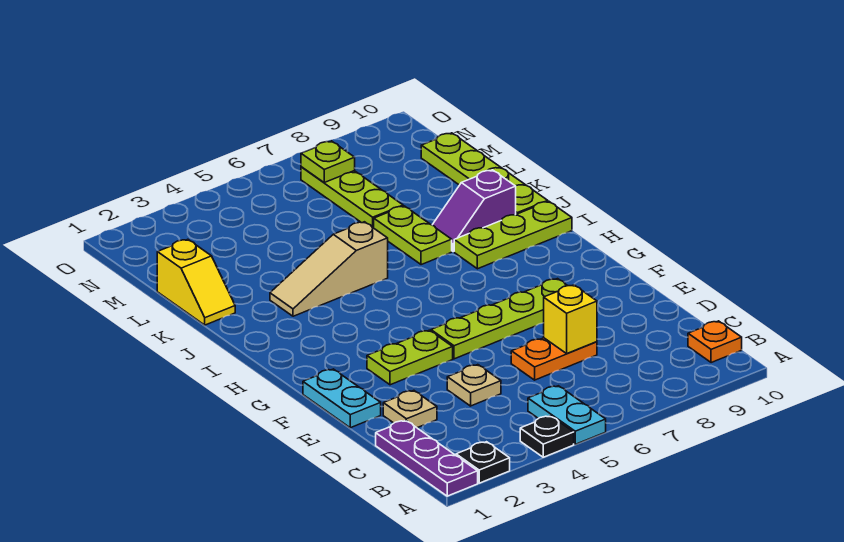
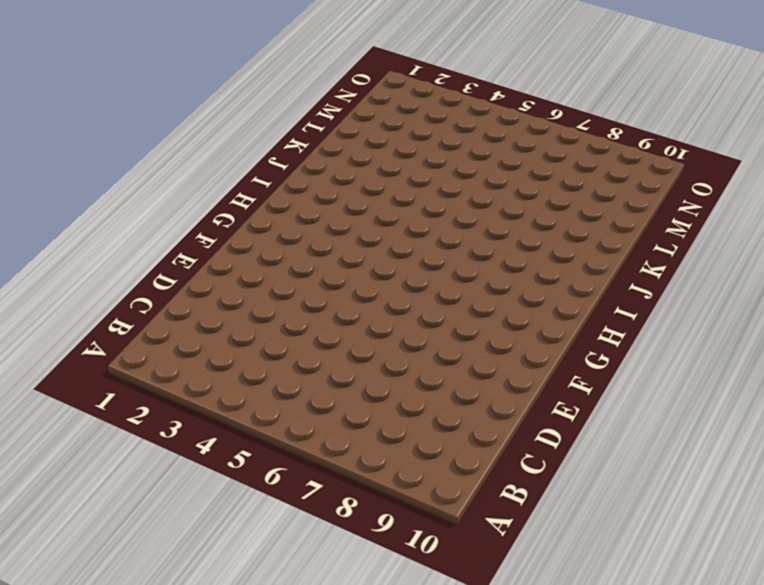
none -> purple 1x3 plate [376,421,478,496]
none -> black 1x1 plate [456,442,510,483]
none -> black 1x1 plate [520,416,574,457]

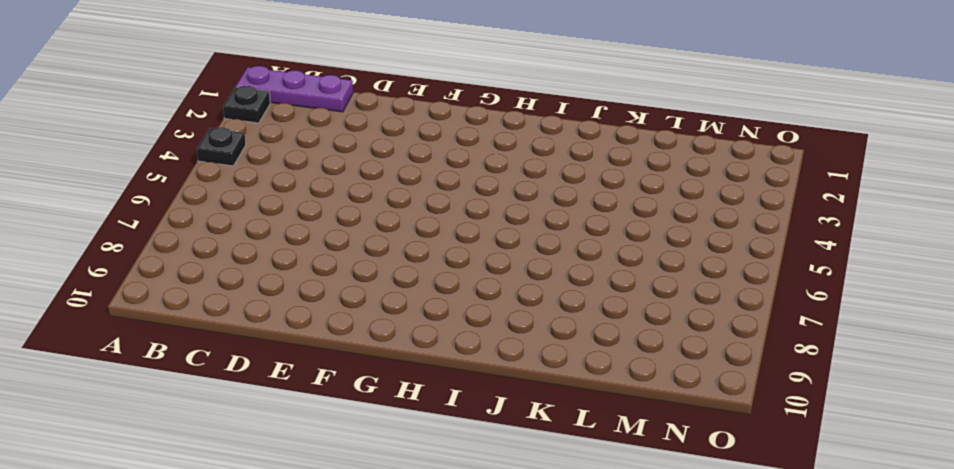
none -> cyan 1x2 plate [528,386,606,444]
none -> orange 1x1 plate [688,321,742,363]
none -> tan 1x1 plate [383,390,437,428]

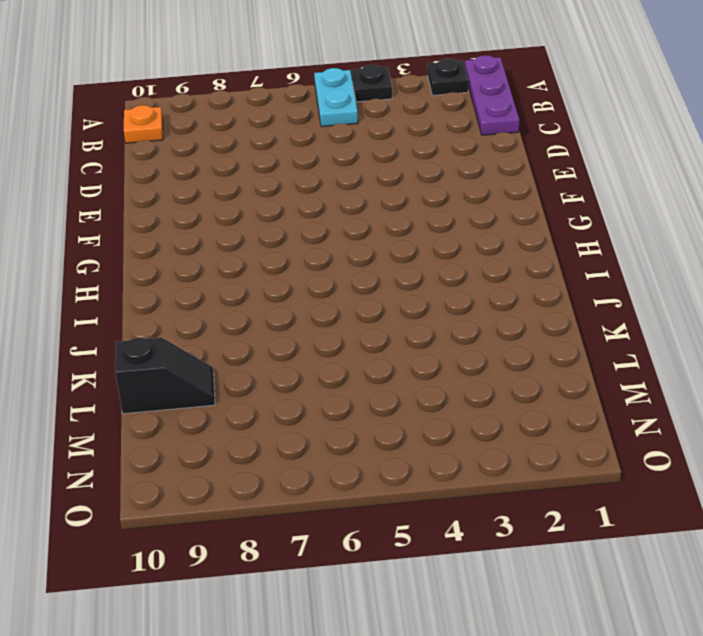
black 1x2 slope [115,338,215,414] -> lime 1x4 plate [421,133,548,214]
none -> tan 1x1 plate [383,390,437,428]
none -> tan 1x1 plate [447,365,501,406]
none -> orange 1x2 plate [511,338,597,380]

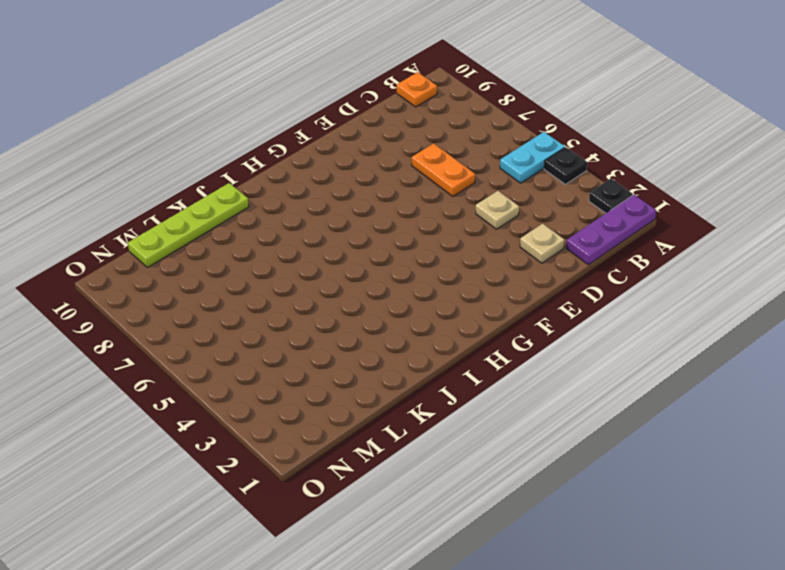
none -> cyan 1x2 plate [303,369,381,428]
none -> lime 1x2 plate [367,330,453,385]
none -> lime 1x4 plate [431,279,567,359]

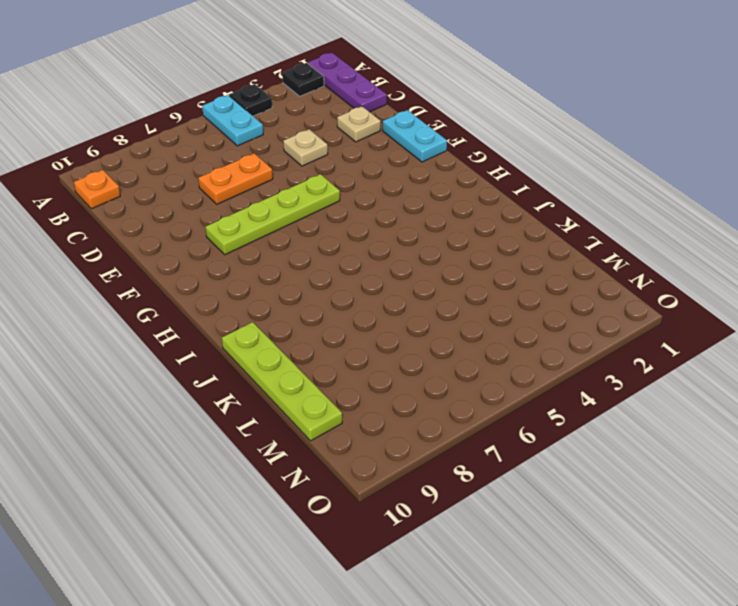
none -> lime 1x2 plate [367,330,453,385]
none -> lime 1x3 plate [454,201,572,269]
none -> tan 1x3 slope [270,222,388,316]

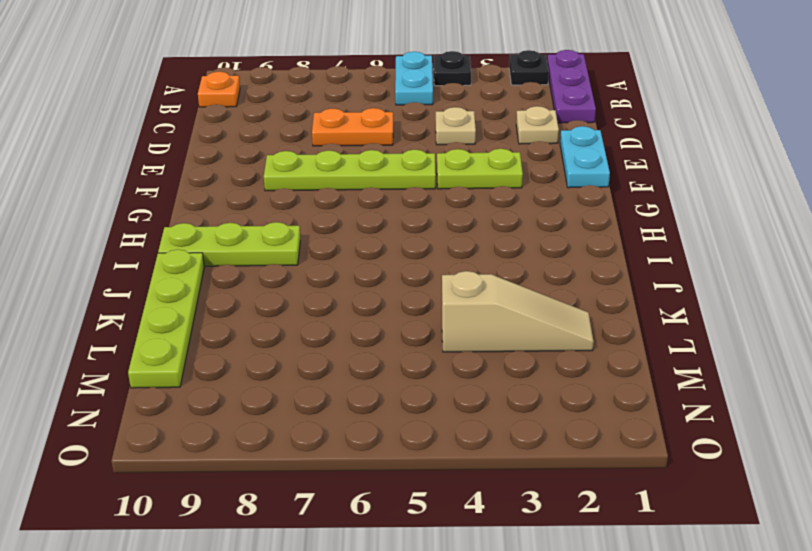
tan 1x3 slope [442,271,594,352] -> tan 1x3 slope moved to [270,222,388,316]
none -> lime 1x2 plate [374,206,452,265]
none -> purple 1x2 slope [433,170,516,252]
none -> yellow 1x2 slope [157,239,235,325]

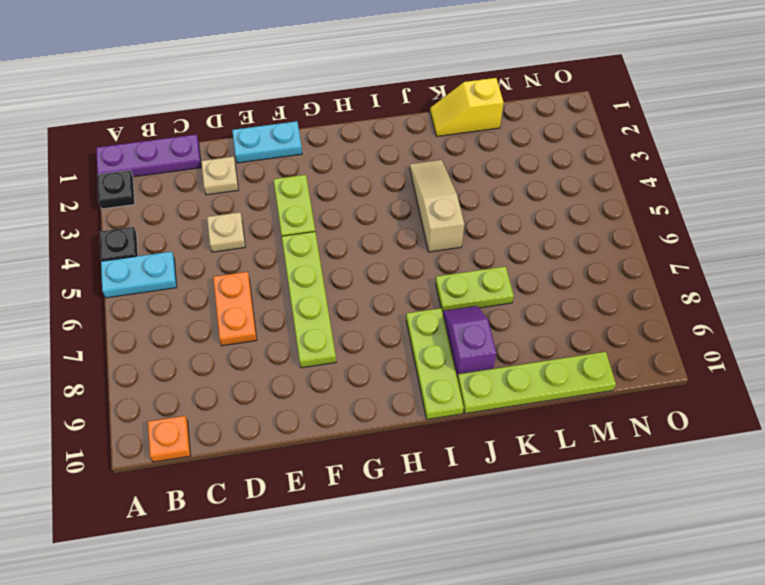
none -> lime 1x3 plate [301,167,403,228]
none -> yellow 1x1 brick [544,285,597,354]
none -> lime 1x1 plate [301,141,355,183]

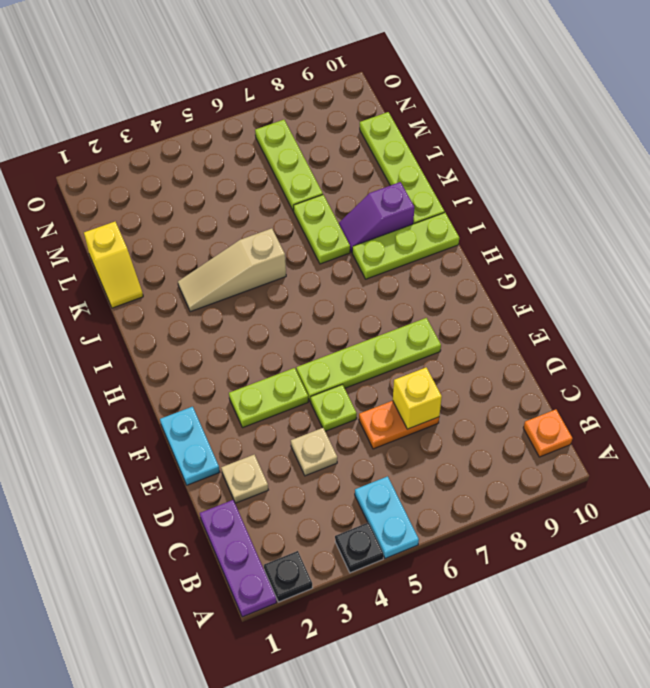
lime 1x1 plate [311,385,357,431] -> lime 1x1 plate moved to [301,141,355,183]

